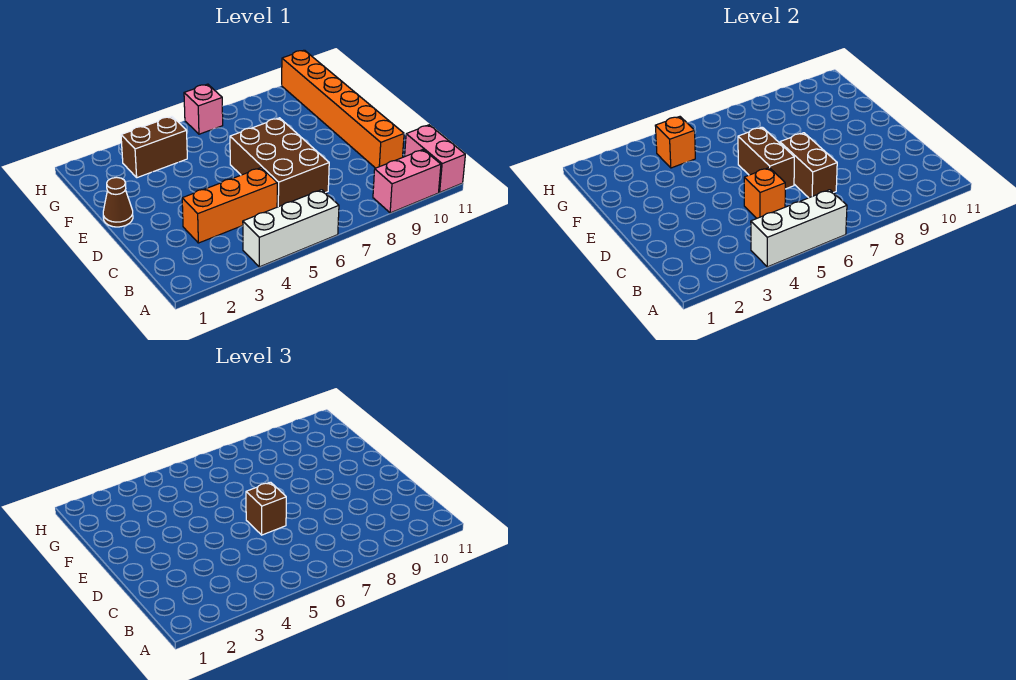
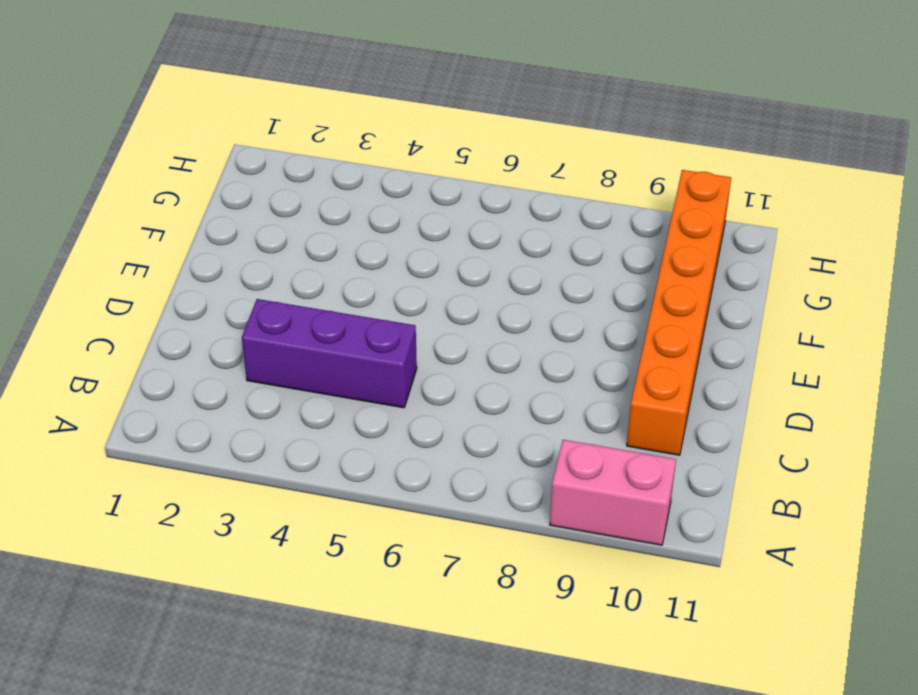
purple 1x3 brick [242,299,417,408] -> orange 1x3 brick [182,168,277,243]
none -> white 1x3 brick [243,190,339,267]
none -> pink 1x2 brick [405,125,465,192]
none -> brown 2x3 brick [230,118,329,207]

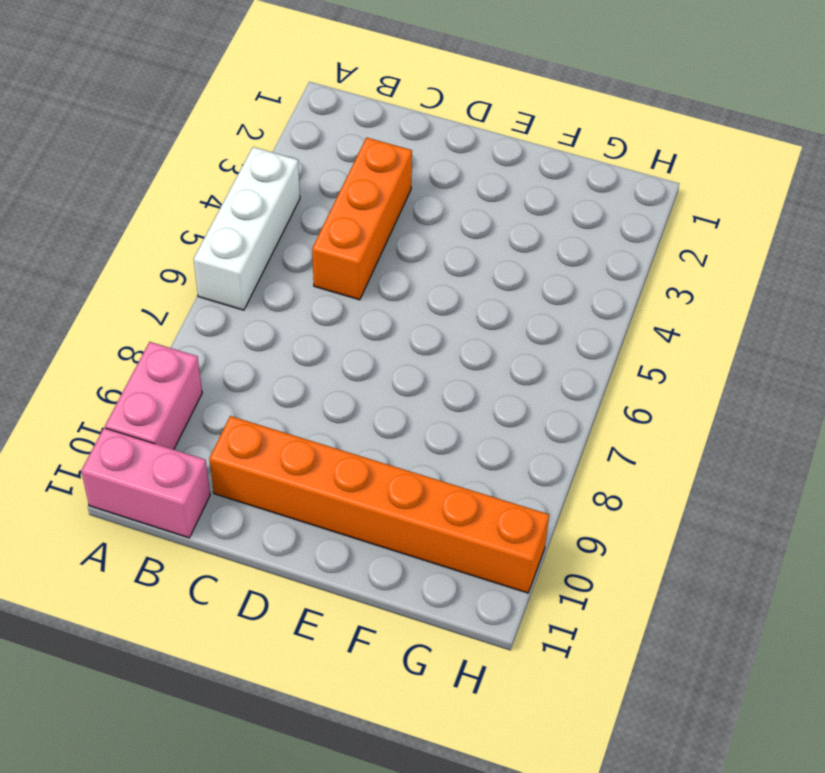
none -> brown 2x3 brick [230,118,329,207]
none -> brown 1x1 cone [103,177,133,227]
none -> brown 1x2 brick [121,117,187,178]

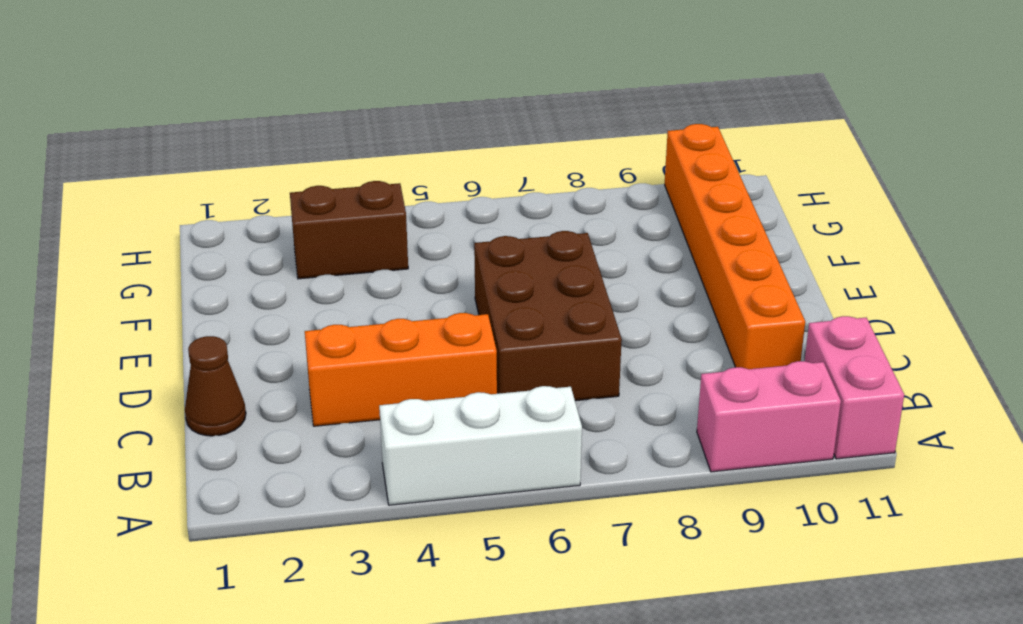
brown 1x1 cone [185,336,246,436] -> brown 1x1 cone moved to [103,177,133,227]
none -> pink 1x1 brick [184,84,223,134]
none -> white 1x3 brick [751,190,847,267]
none -> orange 1x1 brick [744,168,785,218]

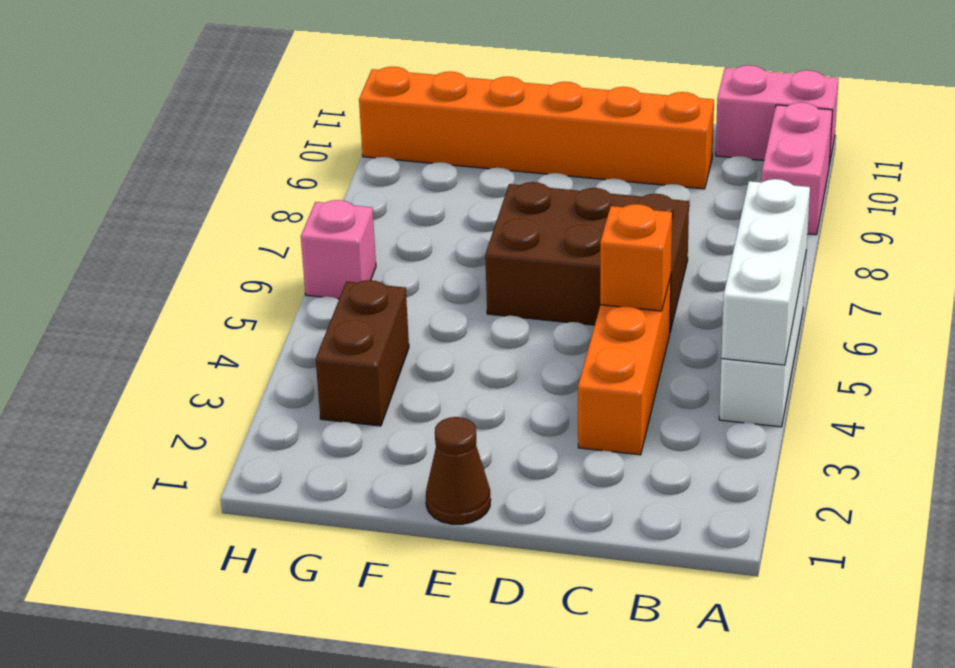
none -> brown 1x2 brick [780,133,837,198]
none -> brown 1x2 brick [738,127,794,189]
none -> orange 1x1 brick [655,117,695,168]

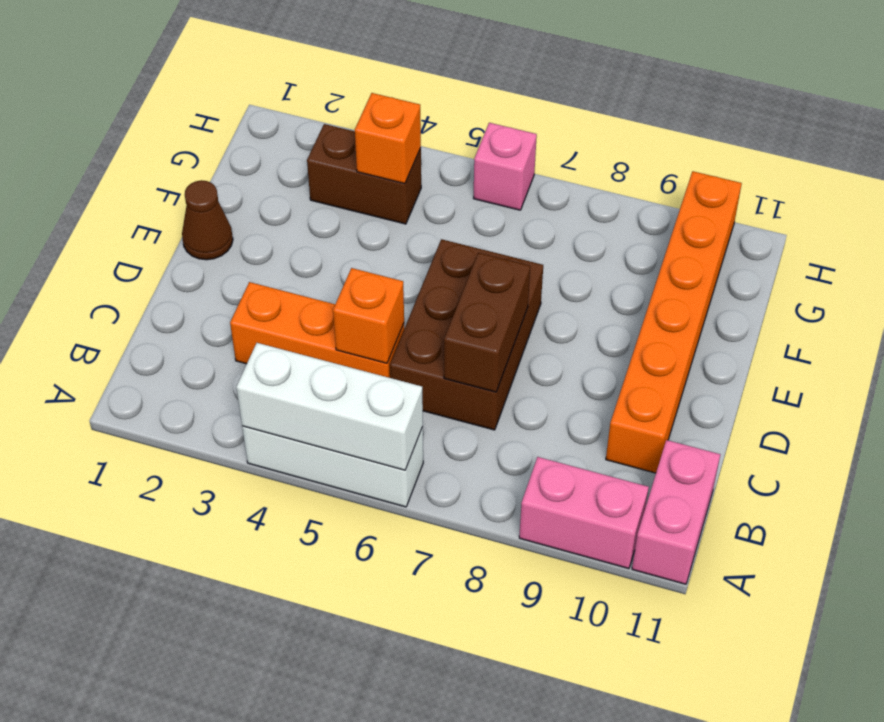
none -> brown 1x2 brick [738,127,794,189]
none -> brown 1x1 brick [246,482,286,535]

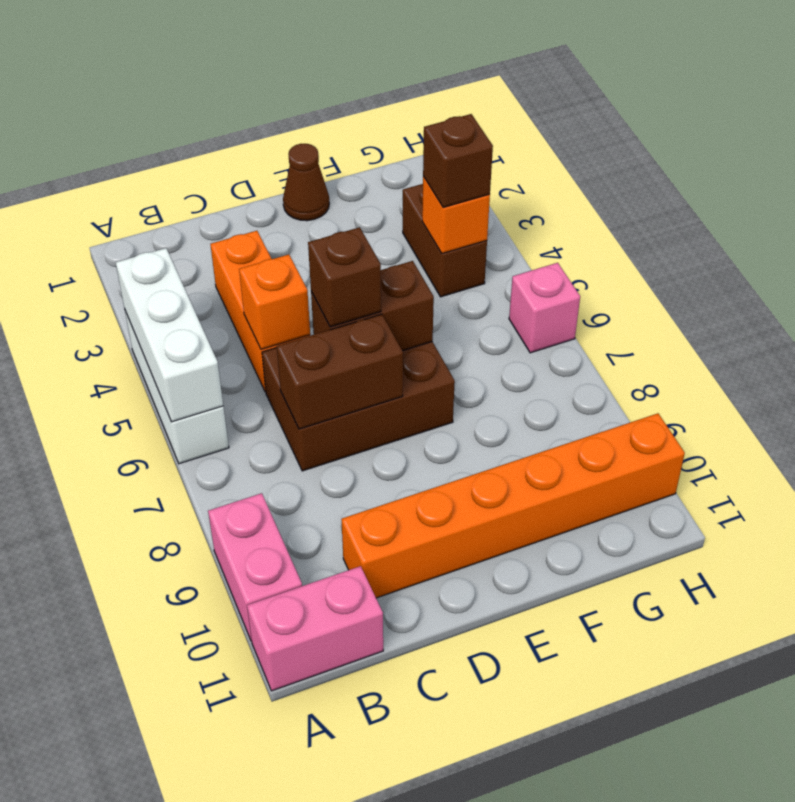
brown 1x1 brick [423,114,493,208] -> none

